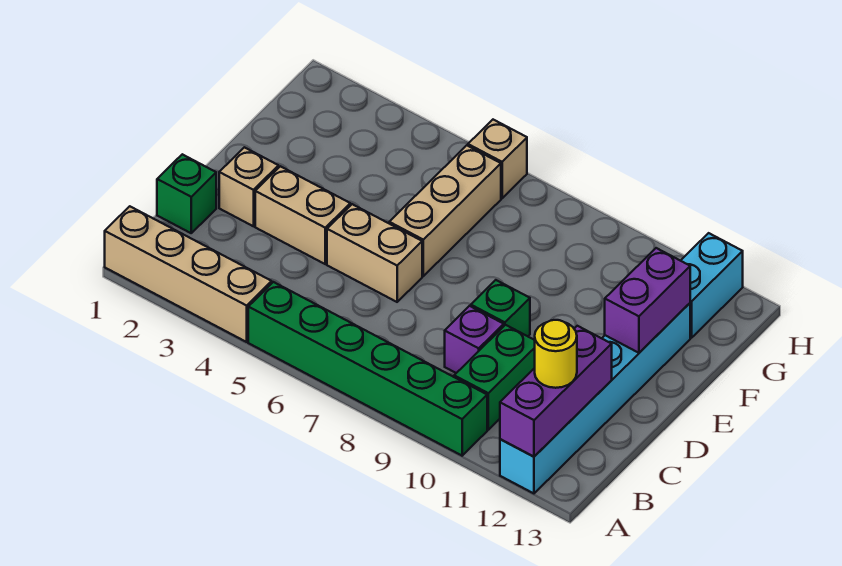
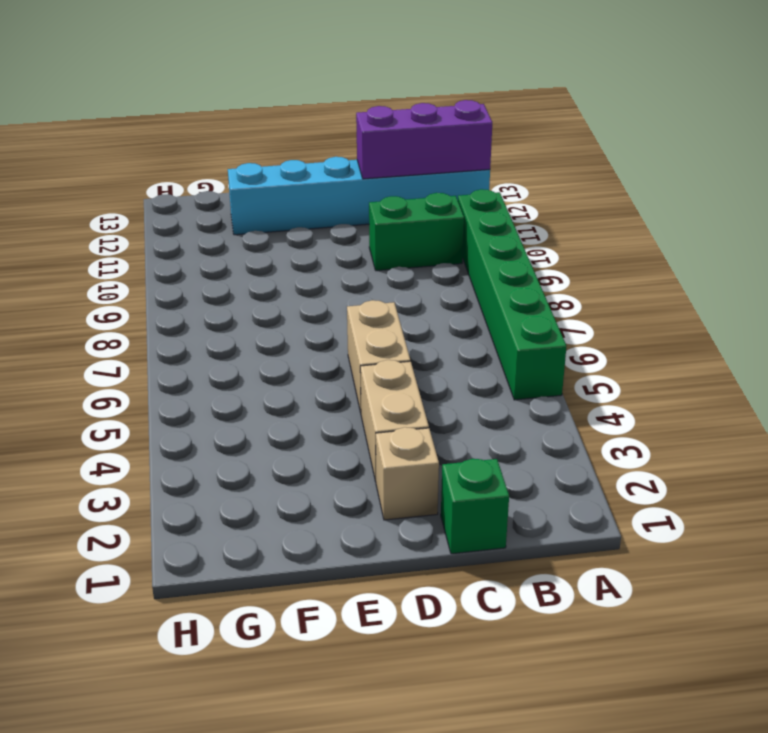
none -> tan 1x4 brick [105,206,272,342]
none -> purple 1x1 brick [445,306,504,373]
none -> green 1x1 brick [471,280,530,336]

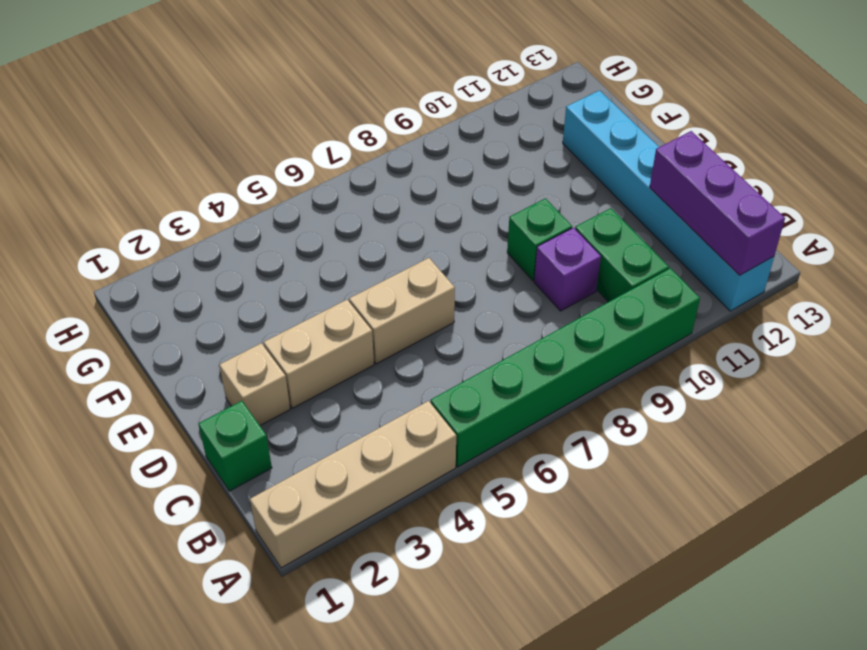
none -> tan 1x3 brick [389,145,501,276]
none -> cyan 1x2 brick [681,233,743,338]
none -> tan 1x1 brick [468,120,527,198]

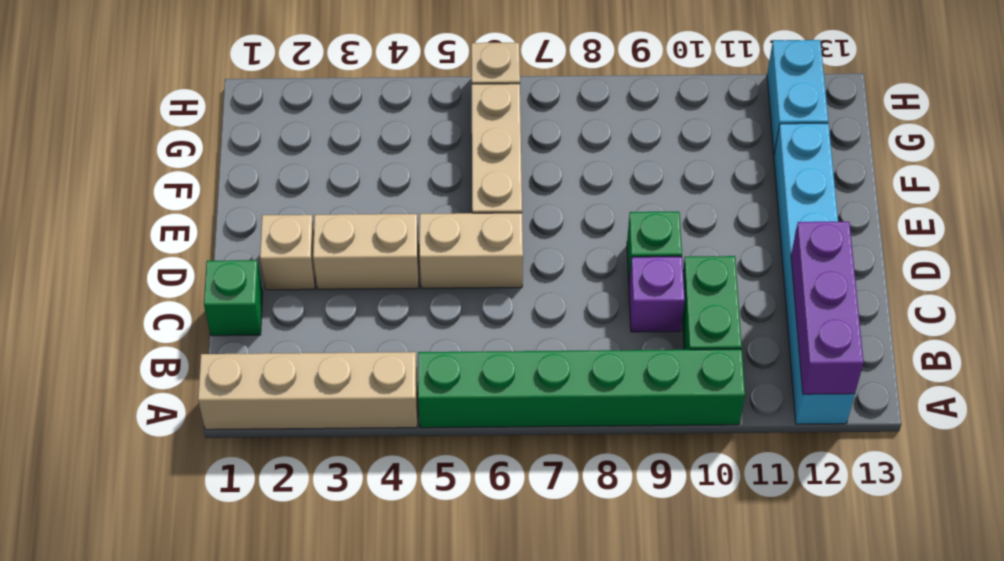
none -> purple 1x2 brick [605,248,690,353]
none -> yellow 1x1 round brick [535,320,577,388]

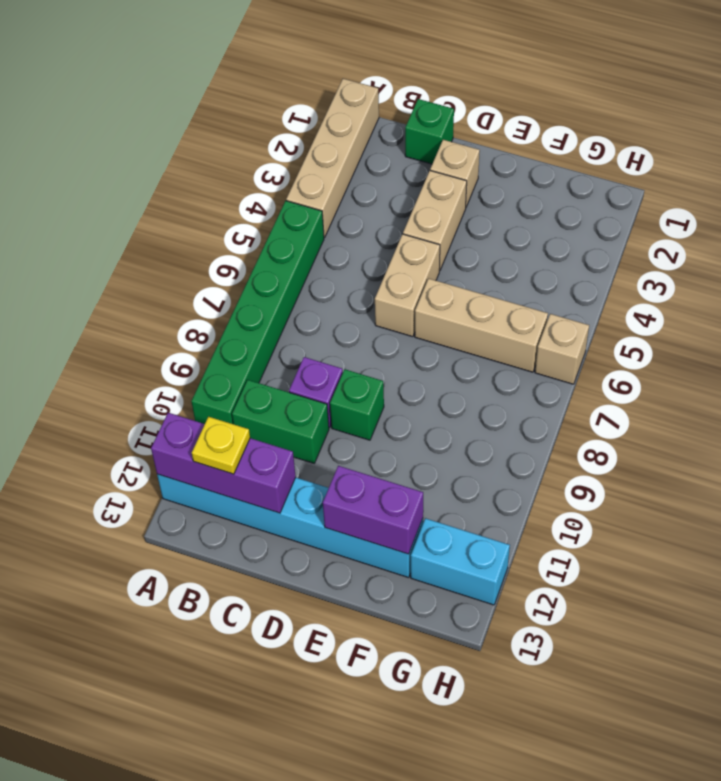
yellow 1x1 plate [192,417,250,474] -> yellow 1x1 round brick [535,320,577,388]

